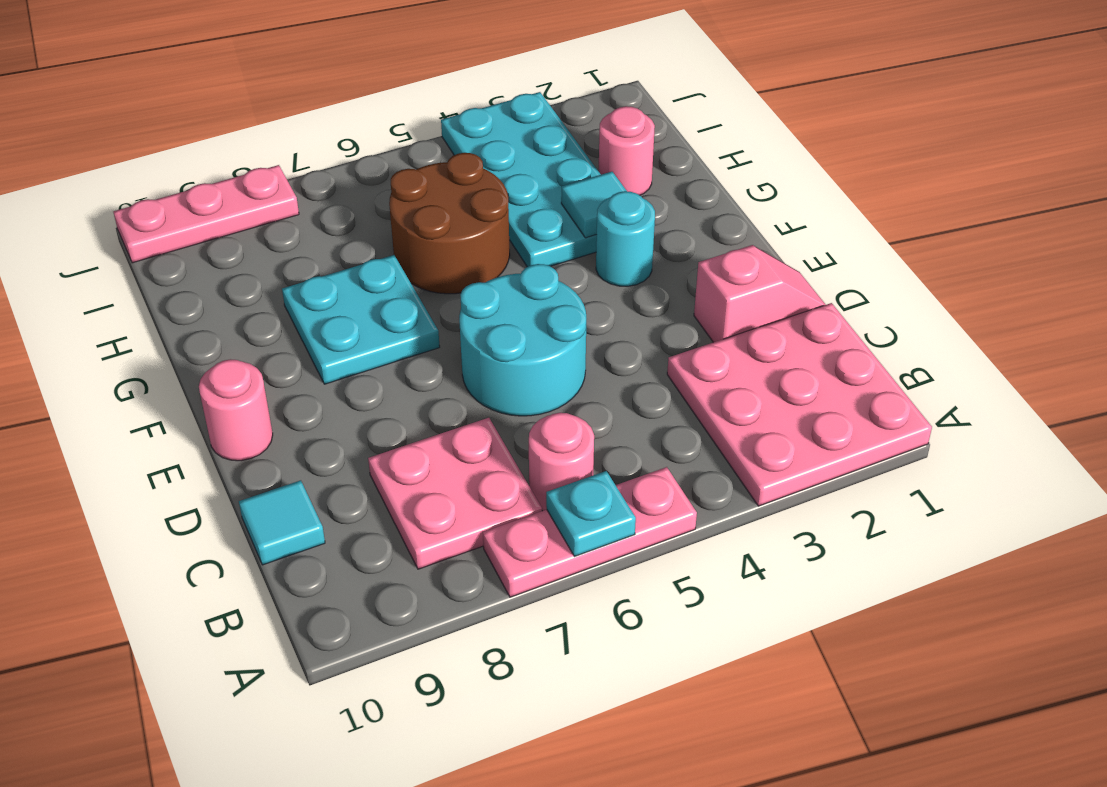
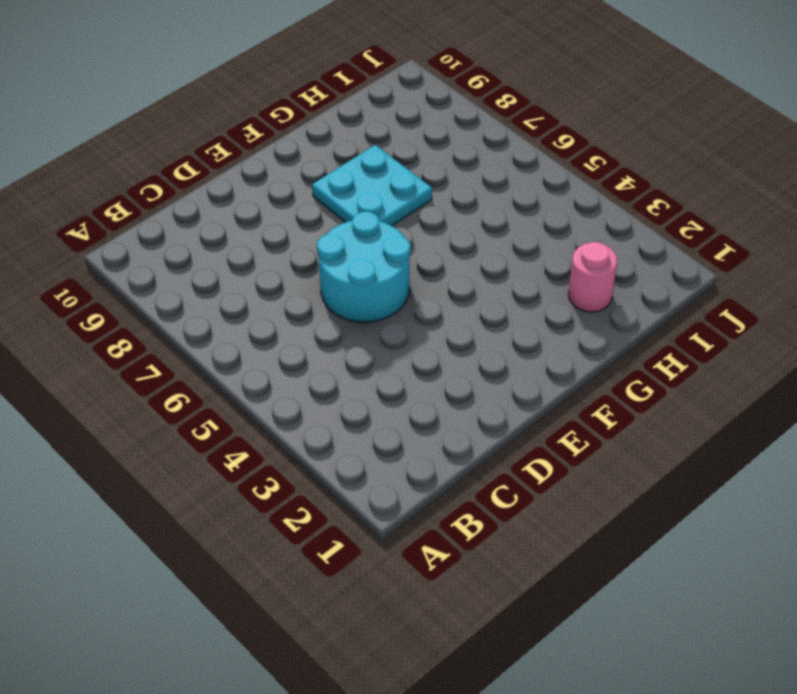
none -> pink 3x3 plate [667,303,932,506]
none -> pink 1x3 plate [483,467,697,597]
none -> pink 1x1 round brick [529,413,594,511]

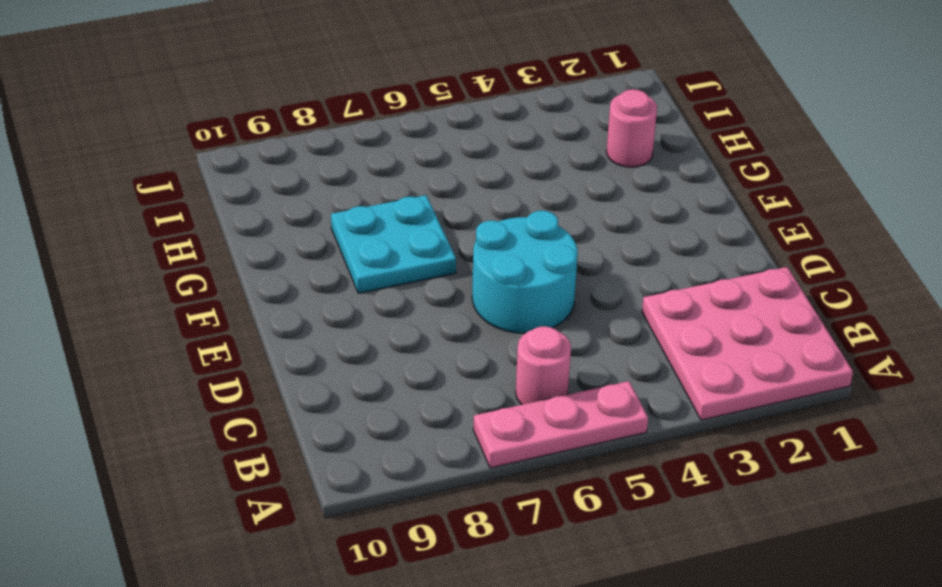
none -> pink 2x2 plate [368,418,542,569]
none -> cyan 1x1 tile [239,480,325,565]
none -> pink 1x2 slope [694,245,826,342]

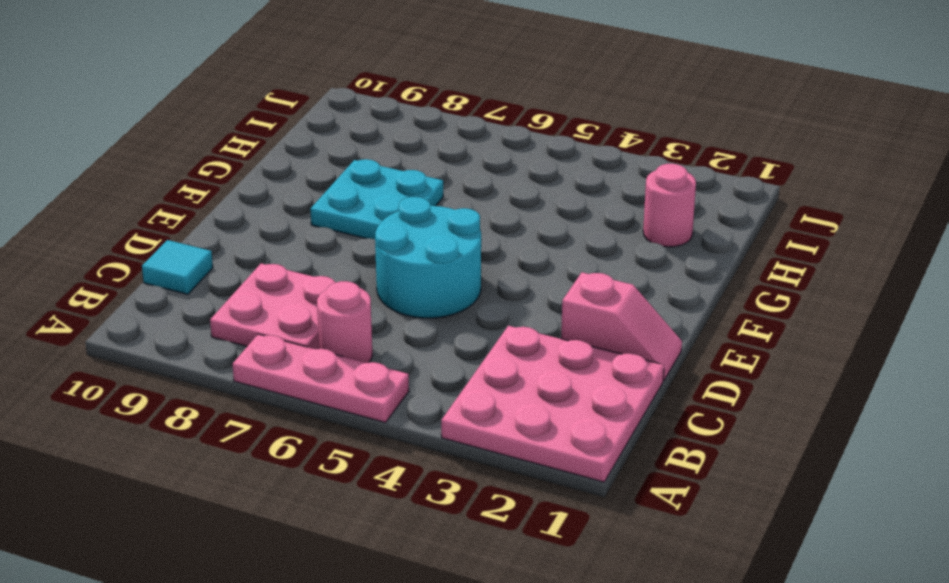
none -> pink 1x1 round brick [199,359,273,461]
none -> cyan 1x1 round brick [596,191,655,286]
none -> cyan 2x4 plate [441,92,601,267]

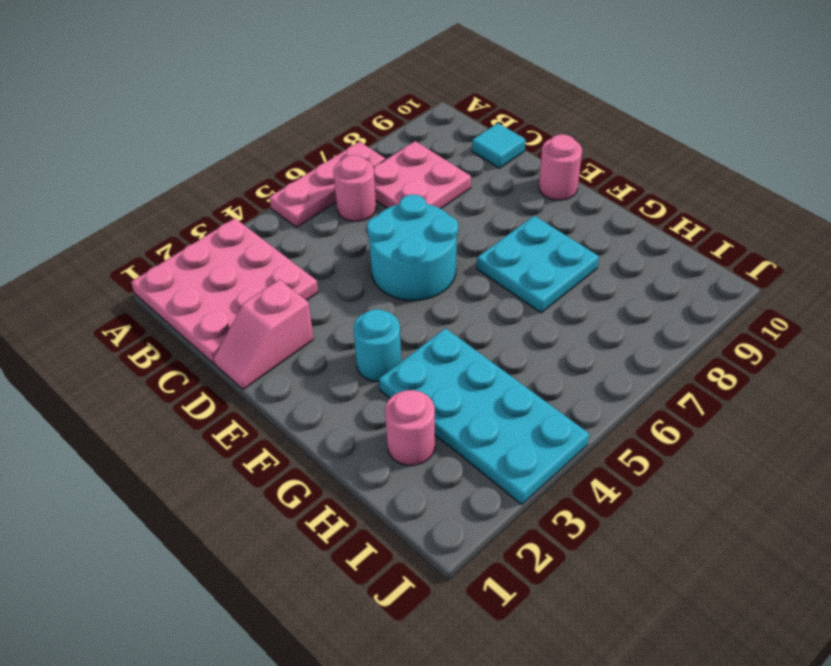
none -> brown 2x2 round brick [389,153,510,294]
none -> pink 1x3 plate [114,165,299,263]
none -> cyan 1x1 plate [546,471,636,557]

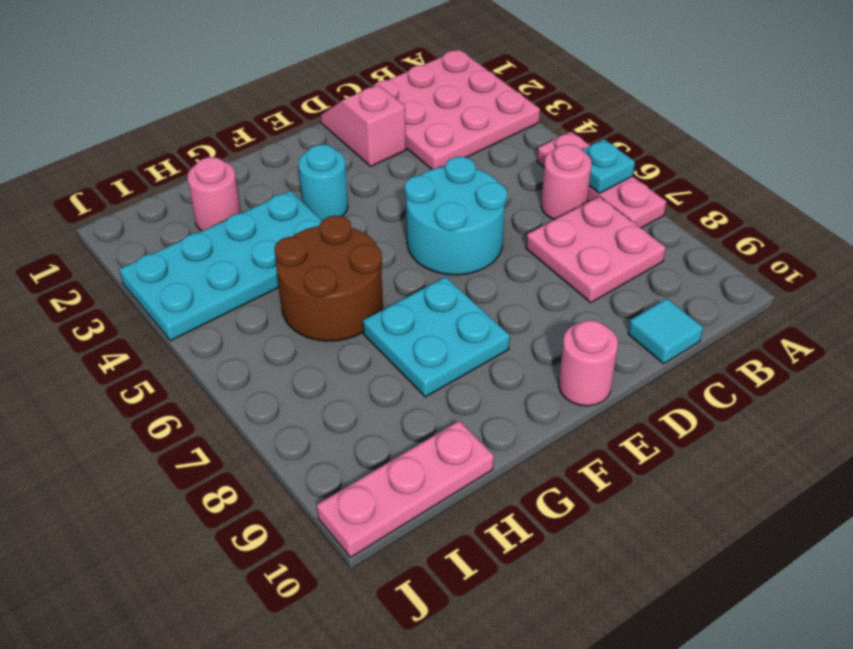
pink 1x3 plate [317,421,494,557] -> pink 1x3 plate turned to [114,165,299,263]
none -> cyan 1x1 tile [561,172,627,238]

